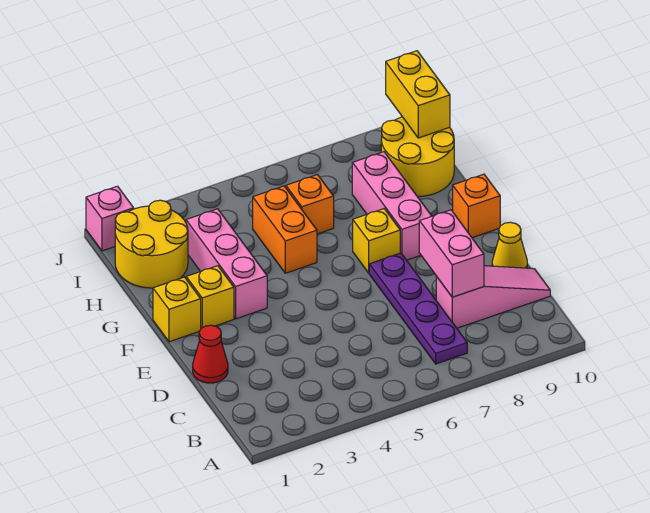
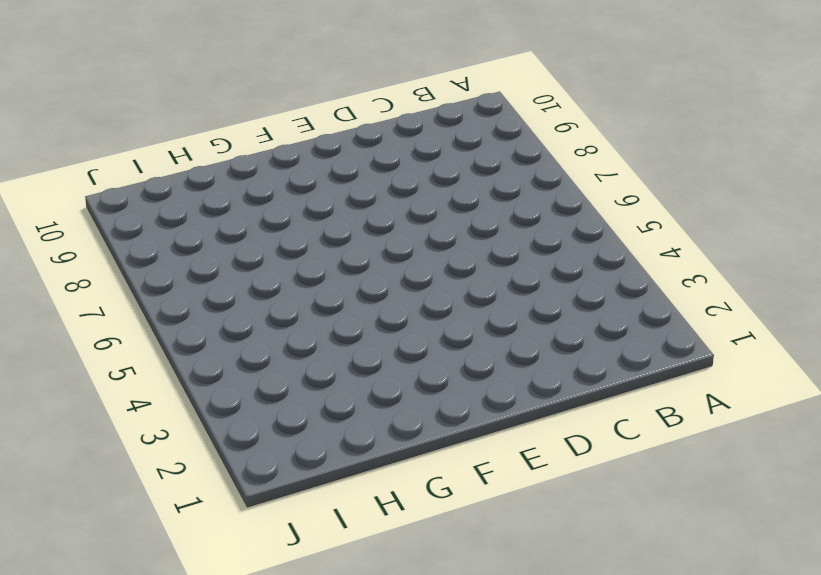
none -> purple 1x4 plate [369,253,467,364]
none -> pink 1x3 slope [436,266,550,328]
none -> red 1x1 cone [193,325,228,383]

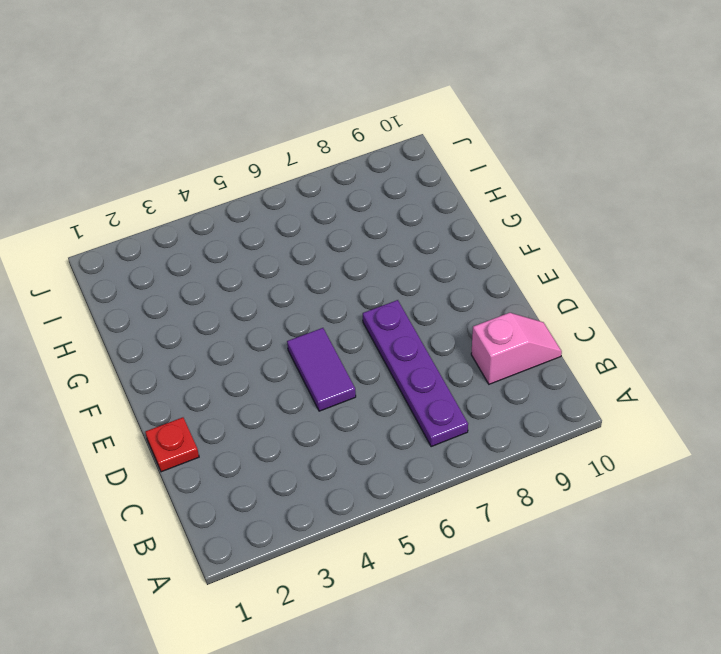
pink 1x2 slope [471,313,562,384] -> pink 1x3 slope [436,266,550,328]
red 1x1 plate [145,417,199,472] -> red 1x1 cone [193,325,228,383]
purple 1x2 tile [287,328,356,411] -> none
none -> yellow 1x1 cone [492,222,527,268]
none -> yellow 1x1 brick [153,277,201,342]
none -> yellow 1x1 brick [186,266,234,328]

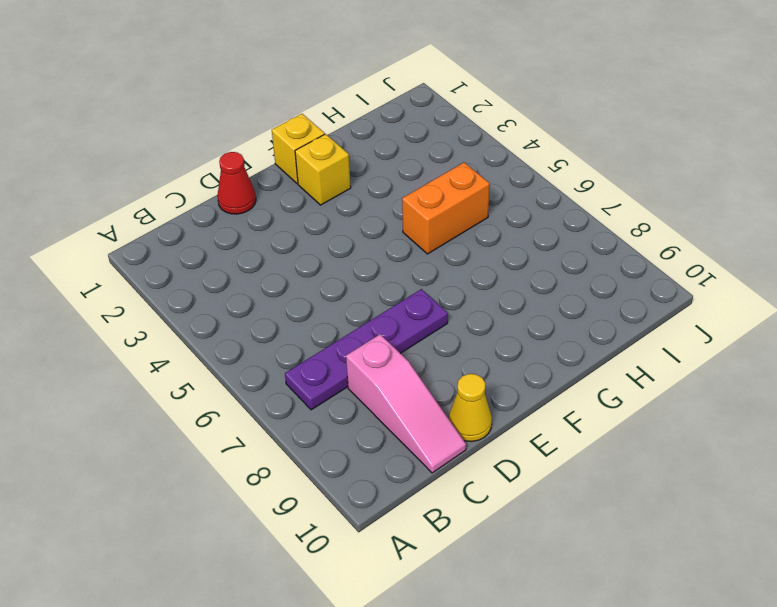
none -> pink 1x3 brick [186,209,267,319]
none -> yellow 1x1 brick [353,209,400,273]
none -> pink 1x3 brick [352,152,431,260]

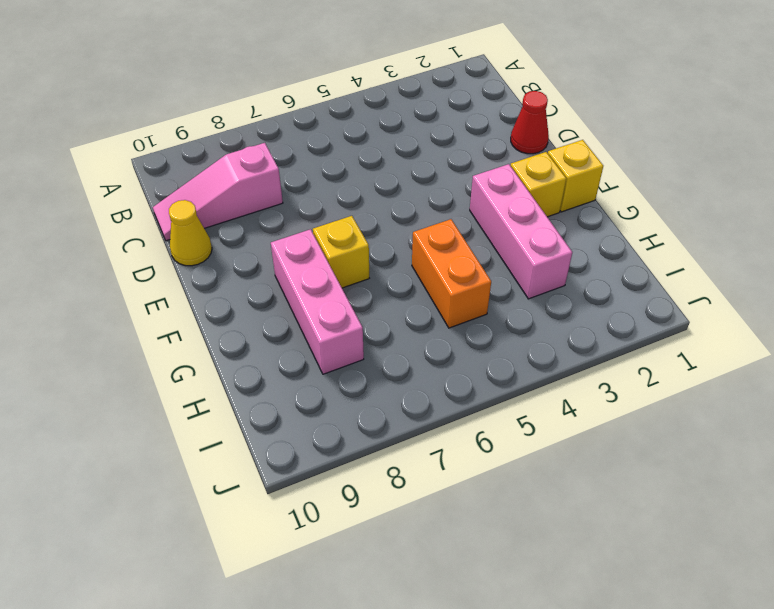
none -> purple 1x4 plate [369,253,467,364]
none -> orange 1x1 brick [453,174,500,238]
none -> yellow 2x2 round brick [115,200,188,288]

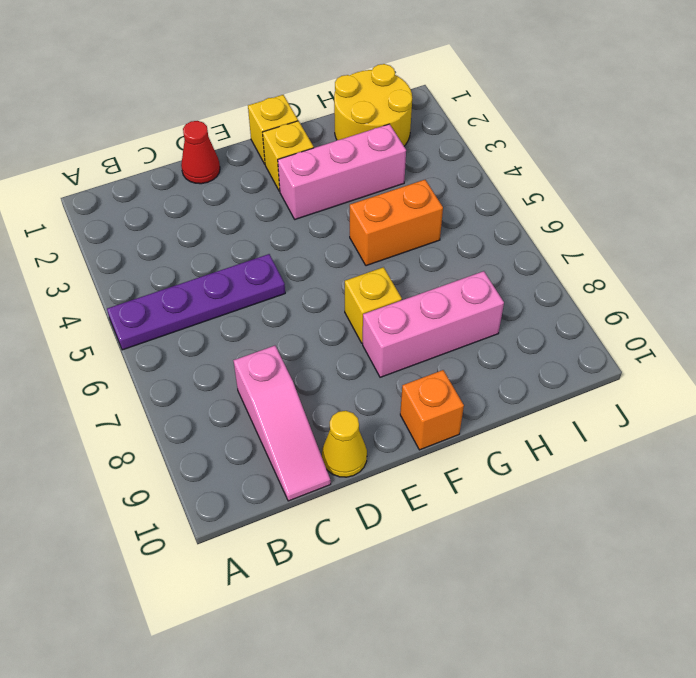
purple 1x4 plate [107,254,285,350] -> purple 1x4 plate moved to [369,253,467,364]
none -> orange 1x1 brick [286,175,334,234]
none -> yellow 2x2 round brick [381,117,454,196]
none -> pink 1x1 brick [86,186,134,251]

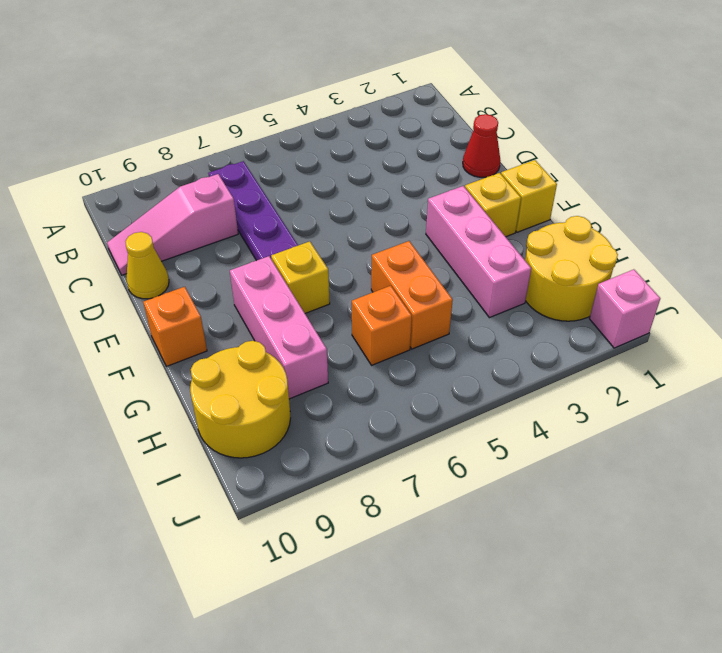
none -> pink 1x2 brick [419,210,484,297]
none -> yellow 1x2 brick [386,51,450,138]

